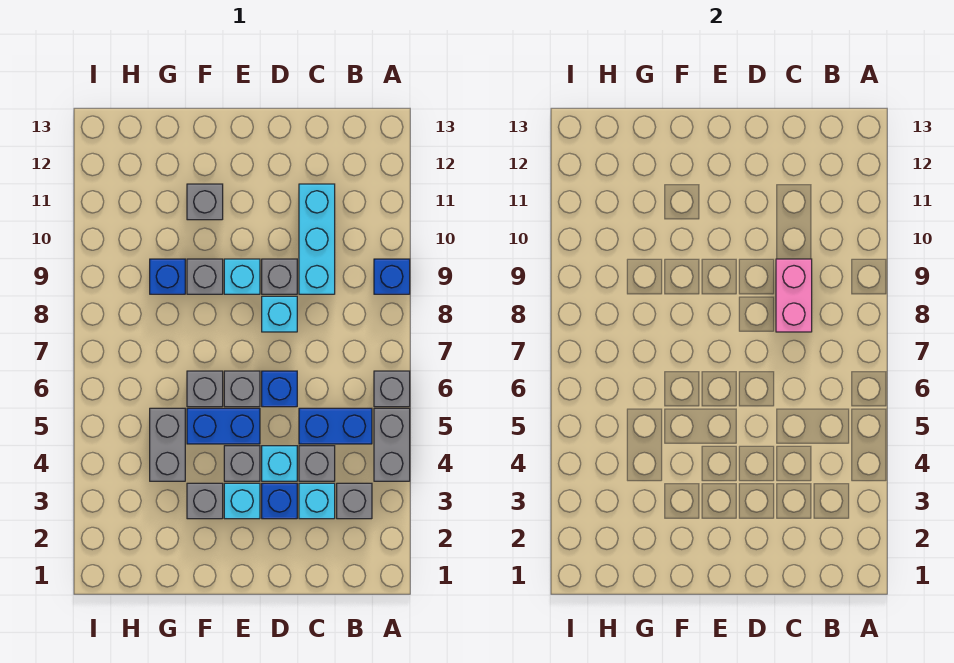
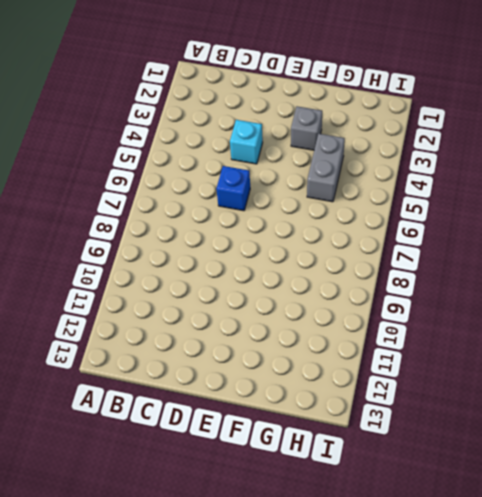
none -> grey 1x2 brick [374,408,410,481]
none -> grey 1x1 brick [374,371,410,407]
none -> blue 1x1 brick [374,259,410,294]

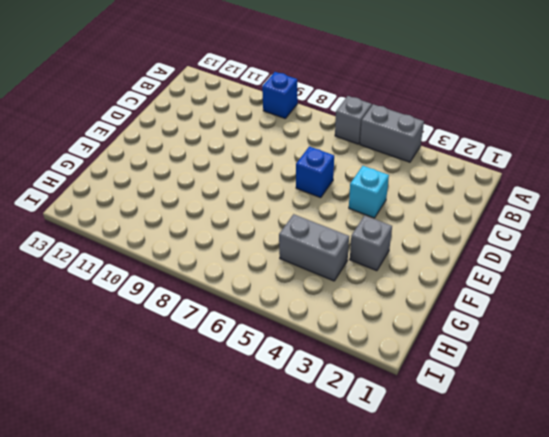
none -> grey 1x1 brick [337,483,372,519]
none -> blue 1x2 brick [299,408,372,444]
none -> cyan 1x1 brick [299,483,335,519]

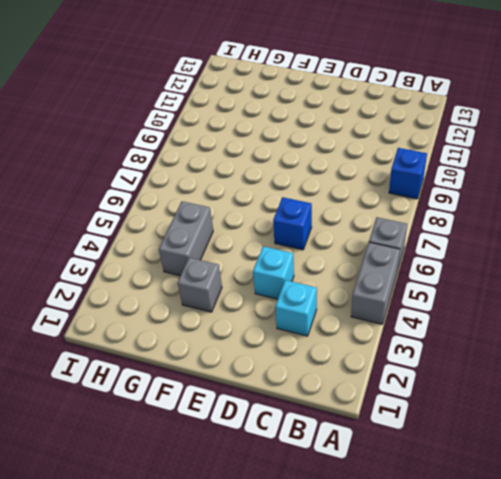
none -> grey 1x1 brick [337,483,372,519]
none -> blue 1x2 brick [299,408,372,444]
none -> grey 1x1 brick [299,446,335,481]

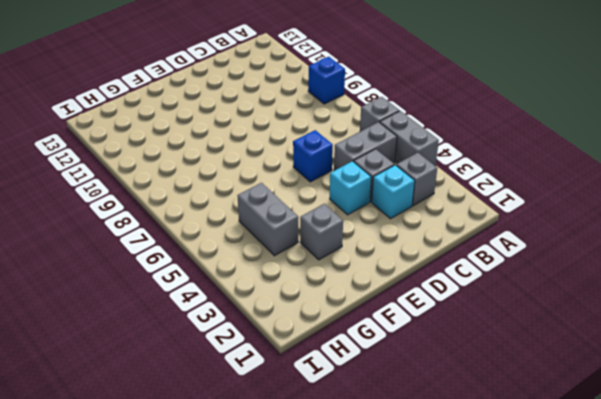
grey 1x2 brick [334,122,397,171] -> blue 1x2 brick [299,408,372,444]
none -> cyan 1x3 brick [299,184,335,294]
none -> blue 1x1 brick [262,483,297,519]
none -> cyan 1x1 brick [262,296,297,332]

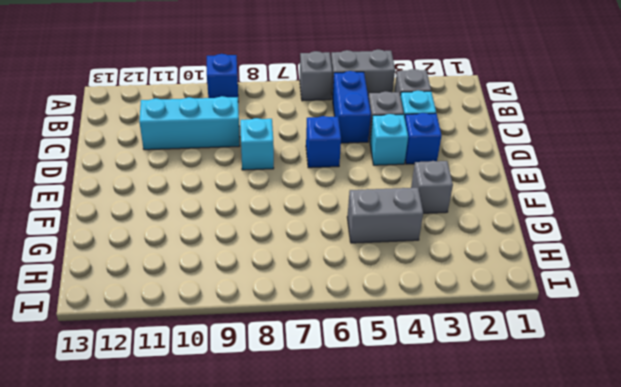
none -> grey 1x1 brick [262,259,297,294]
none -> cyan 1x1 brick [224,483,260,519]
none -> grey 1x1 brick [224,446,260,481]

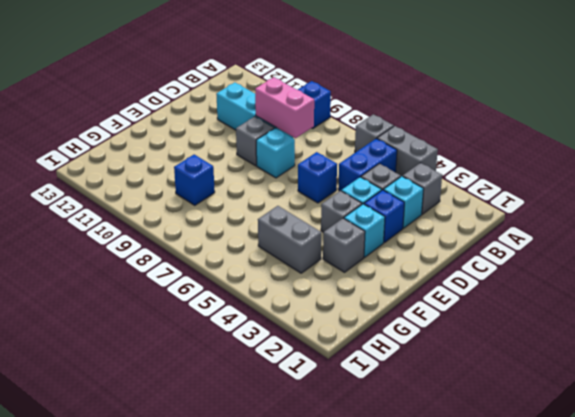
none -> blue 1x2 brick [187,408,260,444]
none -> grey 1x1 brick [224,371,260,407]
none -> cyan 1x1 brick [224,259,260,294]

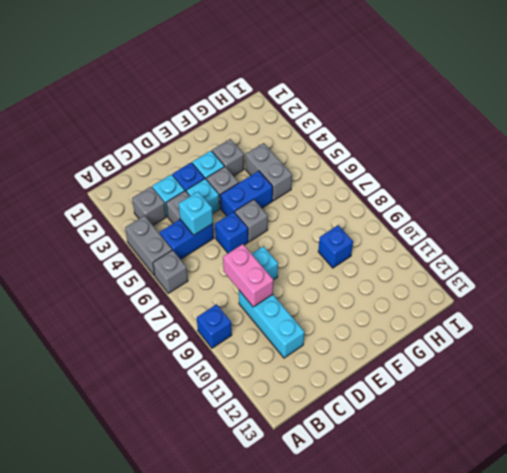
cyan 1x1 brick [179,192,213,235] -> cyan 1x1 brick moved to [224,259,260,294]
none -> grey 1x1 brick [262,259,297,294]
none -> grey 1x1 brick [187,371,223,407]
none -> grey 1x1 brick [187,259,223,294]

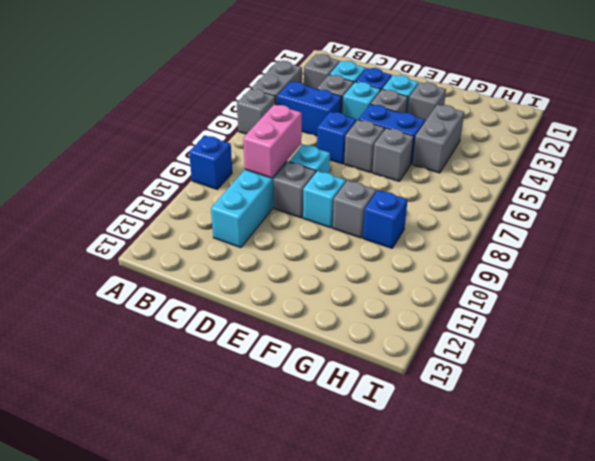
none -> grey 1x1 brick [187,184,223,220]

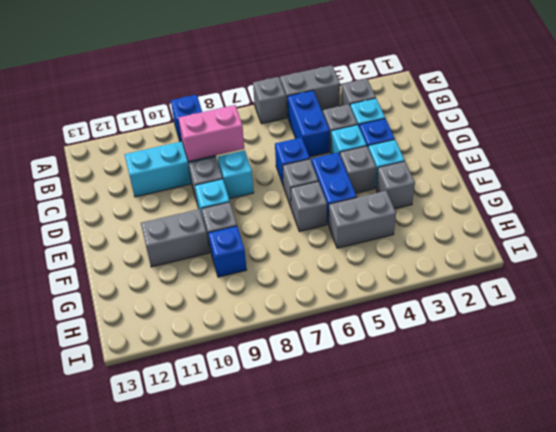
grey 1x2 brick [141,209,210,267] -> grey 1x1 brick [187,184,223,220]

